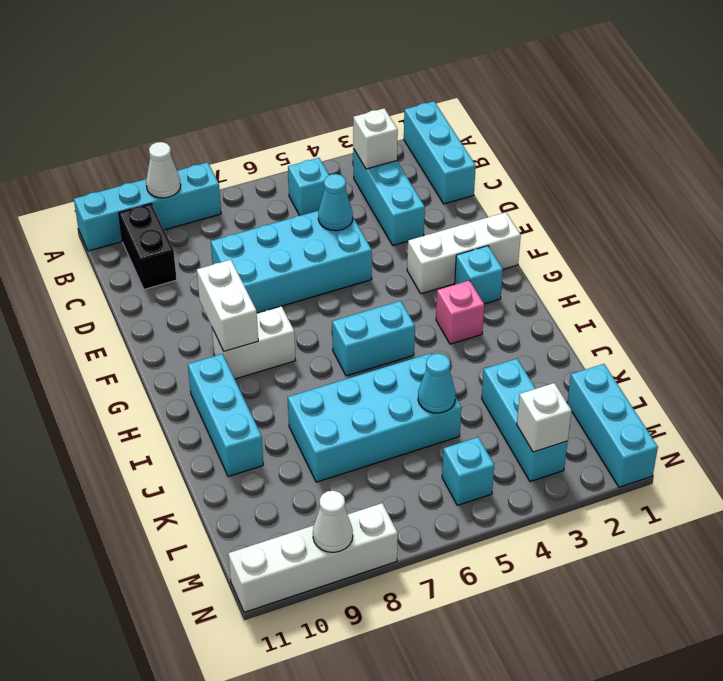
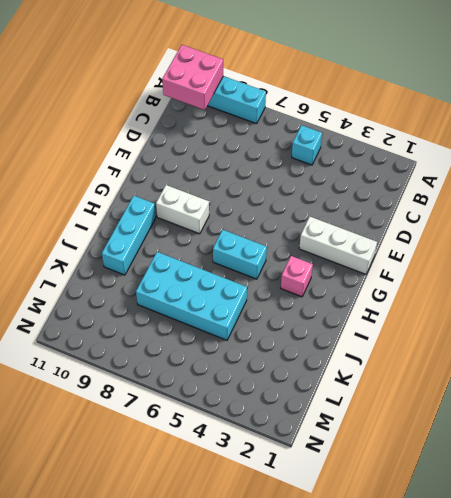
pink 2x2 brick [162,45,223,110] -> none
none -> cyan 1x3 brick [404,101,476,204]
none -> cyan 1x3 brick [353,149,425,245]
none -> black 1x2 brick [119,204,177,289]

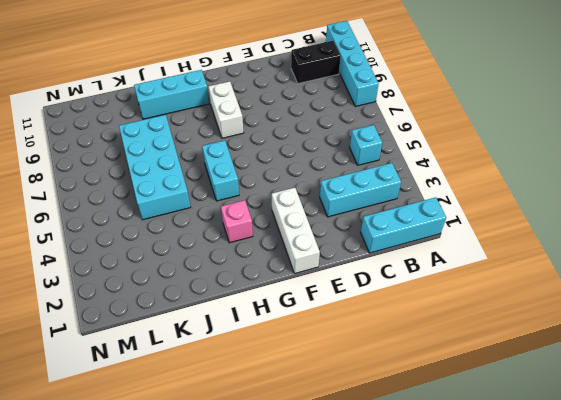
none -> cyan 2x4 brick [211,211,372,313]
none -> cyan 1x1 brick [455,246,503,304]
none -> cyan 1x3 brick [482,359,568,482]

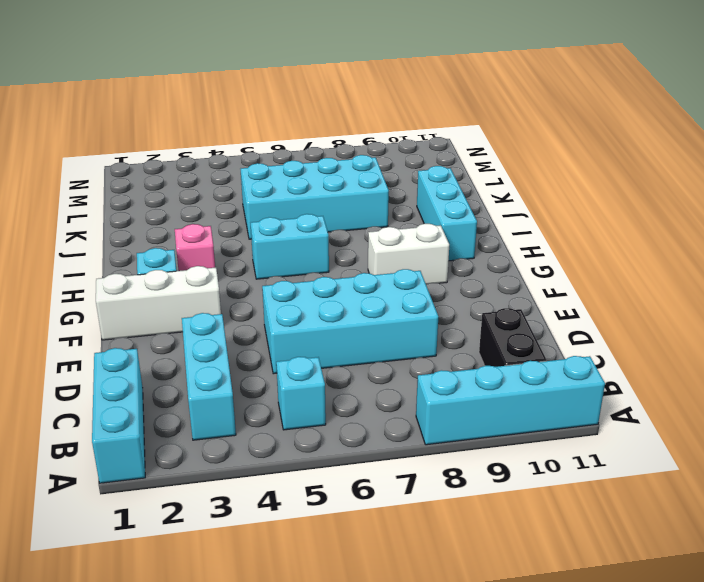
none -> cyan 1x3 brick [482,359,568,482]
none -> cyan 1x3 brick [567,364,658,487]
none -> cyan 1x1 brick [442,437,494,505]

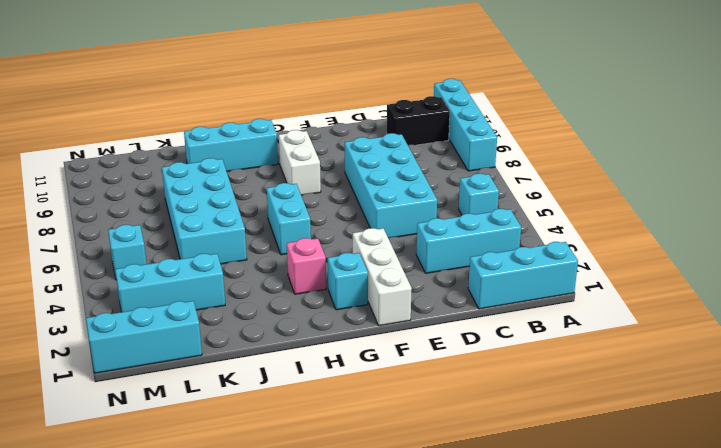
none -> white 1x4 brick [228,503,398,612]
none -> white 1x1 cone [146,142,181,198]
none -> white 1x1 brick [353,108,398,169]

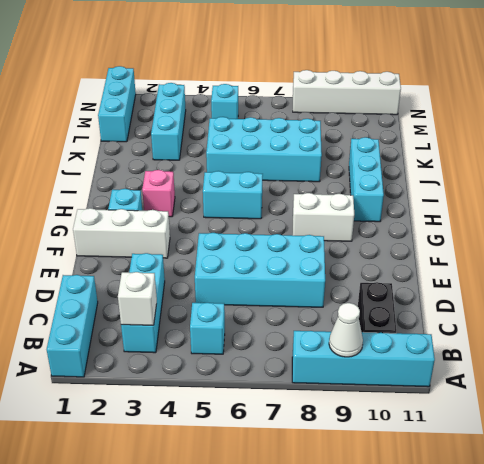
none -> cyan 1x1 cone [318,174,353,231]
none -> white 1x2 brick [197,260,258,351]
none -> cyan 1x1 cone [418,353,456,413]

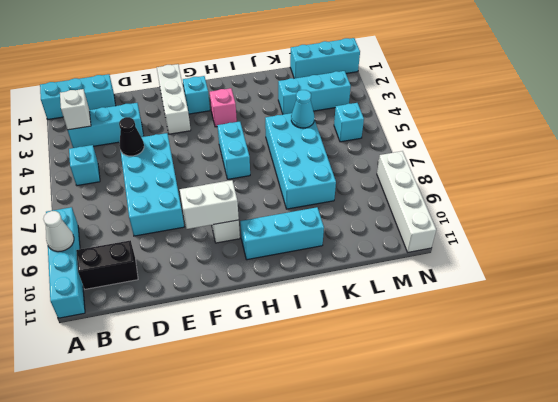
black 1x1 cone [119,117,144,156] -> cyan 1x1 cone [318,174,353,231]
none -> white 1x1 brick [517,383,571,452]
none -> white 1x1 cone [313,491,353,552]

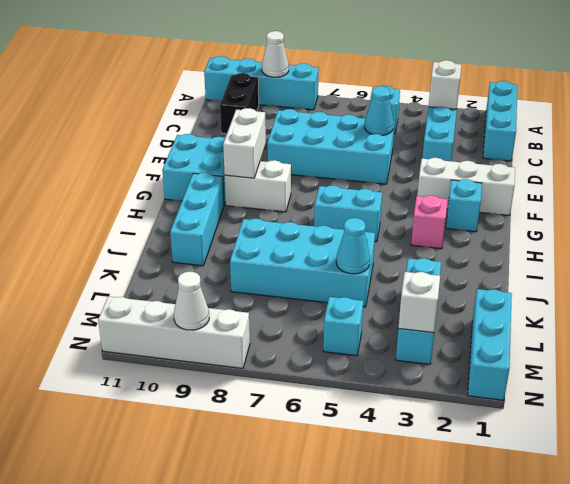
cyan 2x2 brick [162,134,226,205] -> none

